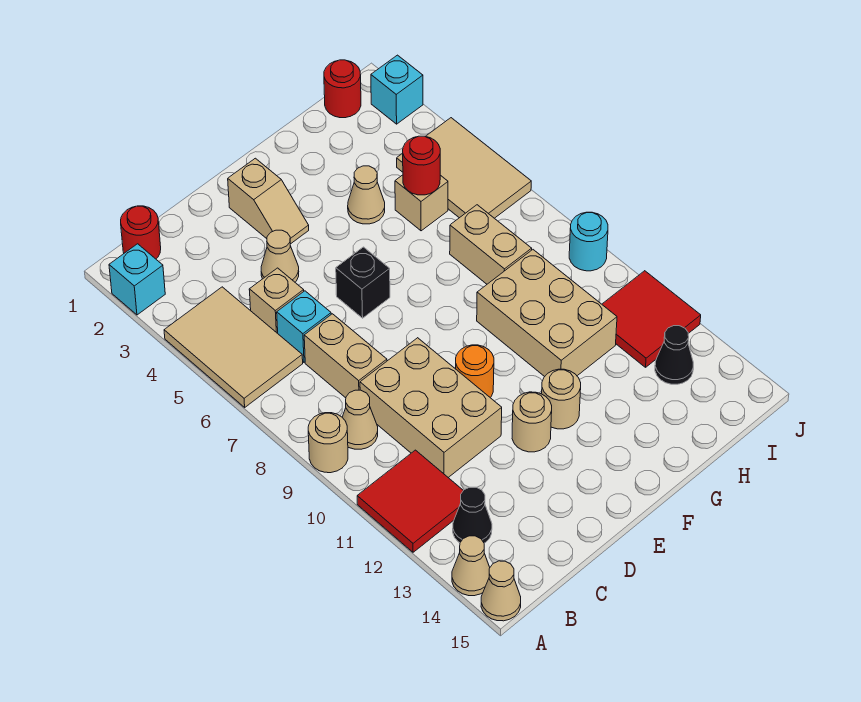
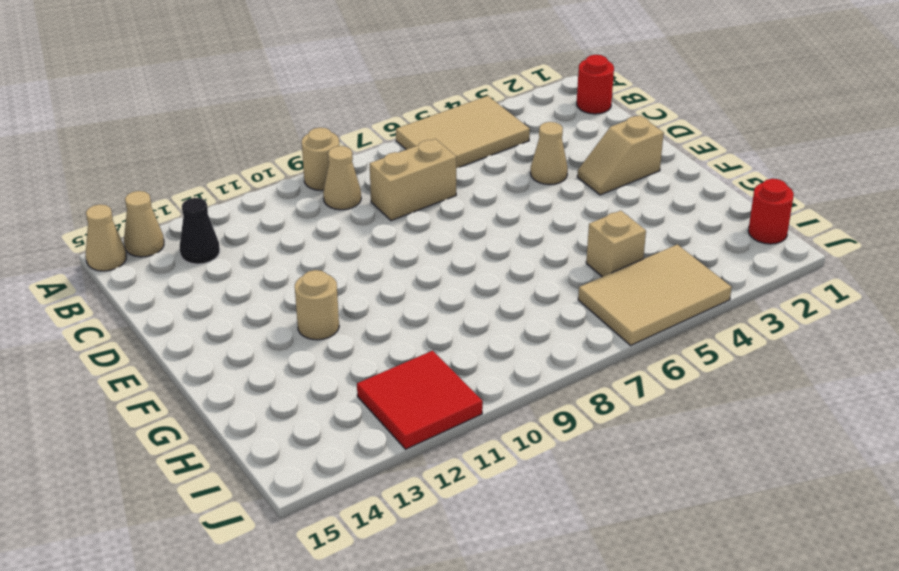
none -> cyan 1x1 brick [109,244,165,315]
none -> red 2x2 tile [357,450,463,552]
none -> tan 1x1 brick [249,268,304,333]
none -> cyan 1x1 brick [277,291,331,362]

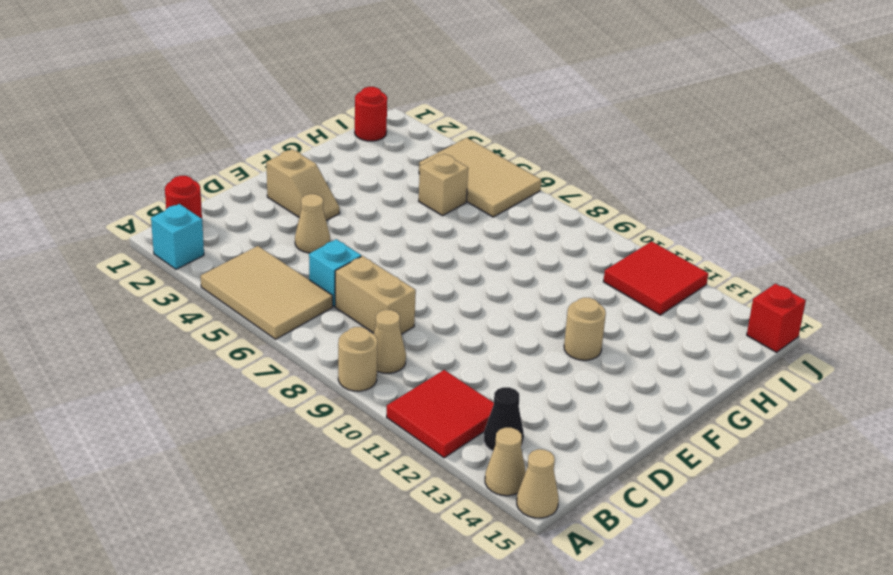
red 1x1 brick [747,284,806,352] -> none
none -> tan 1x1 brick [249,268,304,333]
none -> tan 2x3 brick [360,338,502,477]
none -> black 1x1 brick [336,247,390,318]
none -> orange 1x1 round brick [456,345,494,397]

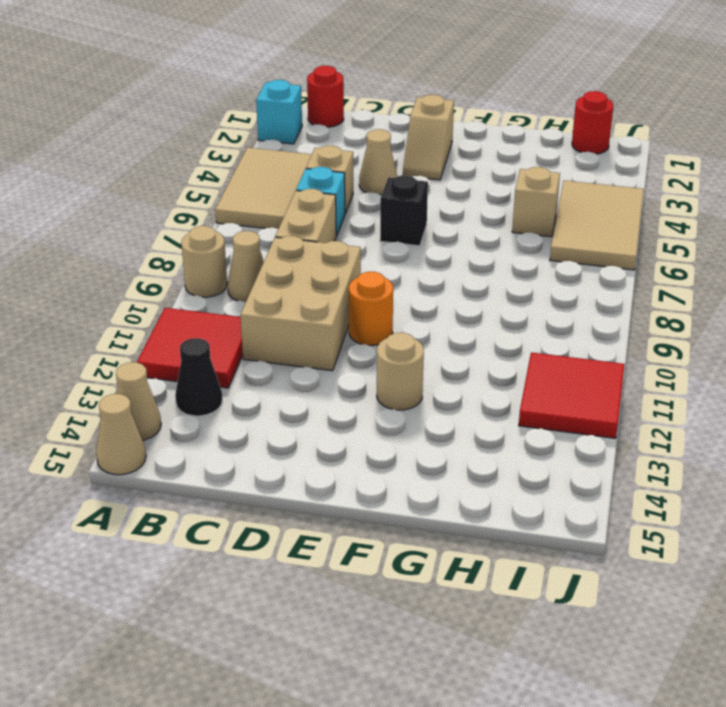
none -> tan 1x1 round brick [512,392,552,452]
none -> tan 1x1 cone [348,166,385,224]
none -> tan 2x3 brick [477,250,617,377]
none -> tan 1x2 brick [450,205,532,284]

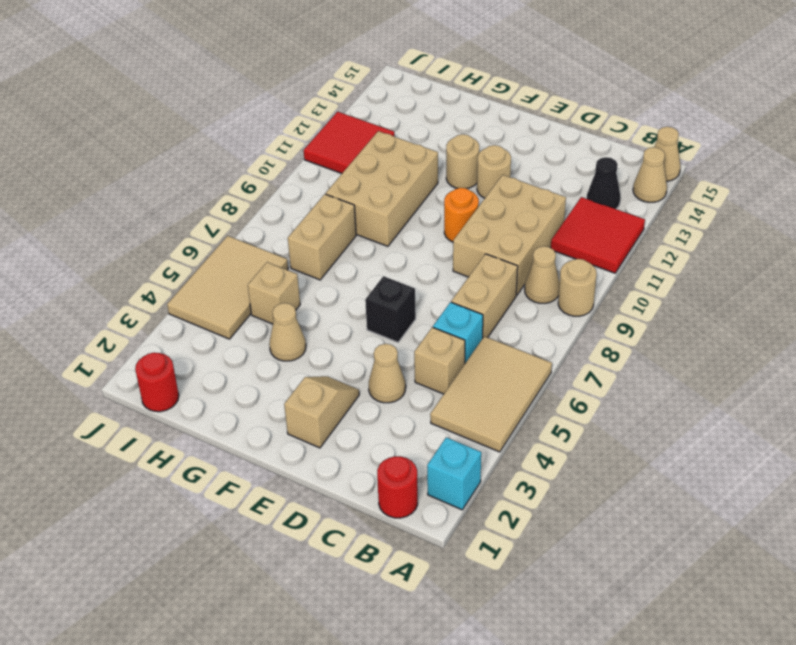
none -> black 1x1 cone [655,326,693,384]
none -> cyan 1x1 brick [371,55,423,124]
none -> cyan 1x1 round brick [569,212,608,271]
none -> red 1x1 round brick [403,136,440,195]

